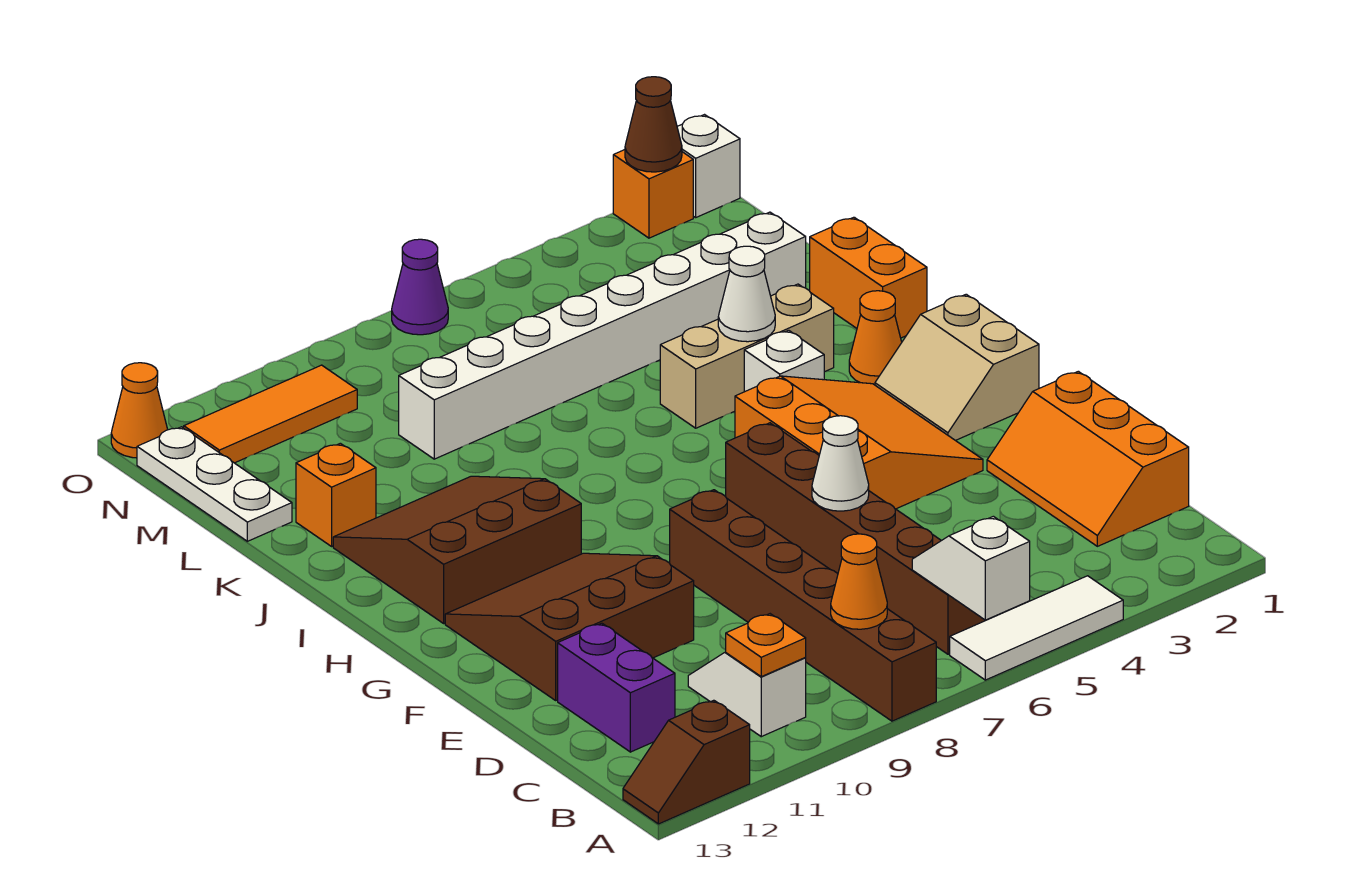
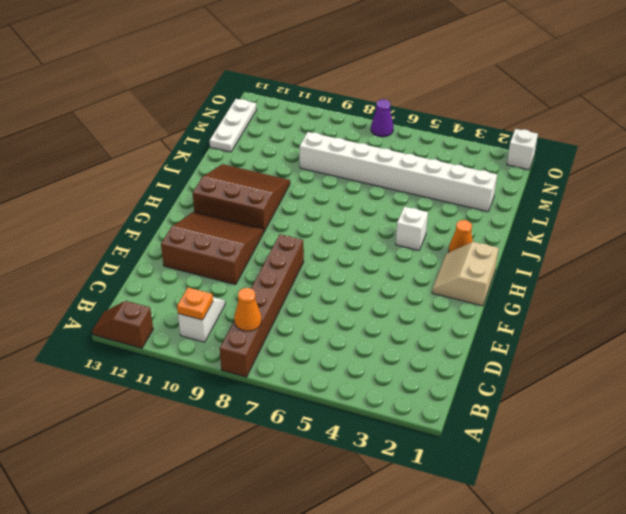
none -> white 1x3 tile [950,576,1123,680]
none -> brown 1x6 brick [726,423,990,654]
none -> orange 2x3 slope [987,371,1189,546]

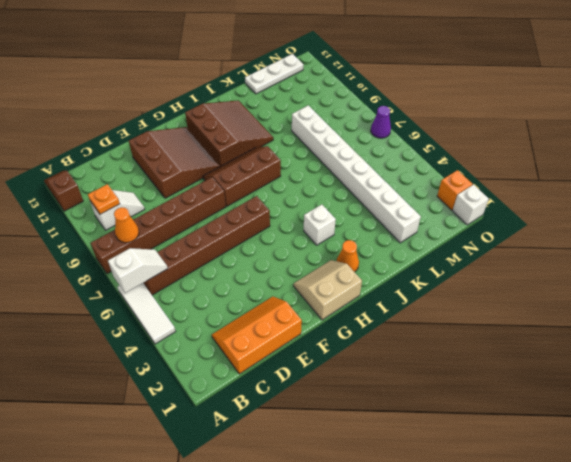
brown 2x3 slope [203,146,281,206] -> none
none -> purple 1x2 brick [558,623,675,752]
none -> orange 3x3 slope [735,376,983,509]
none -> orange 1x2 brick [810,217,927,338]

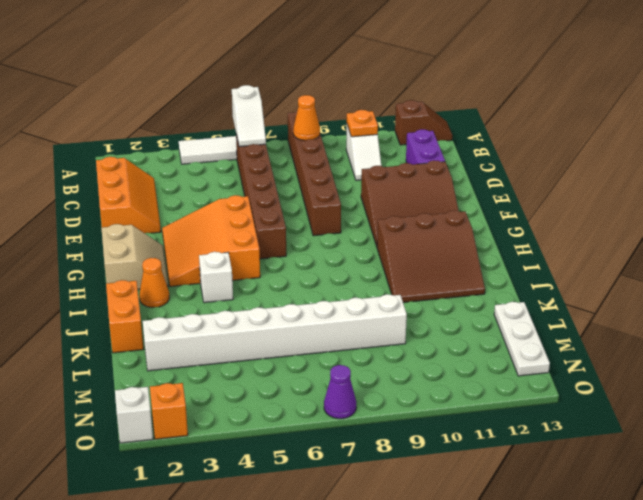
none -> tan 1x3 brick [660,284,834,428]
none -> orange 1x1 brick [296,443,376,546]
none -> orange 1x3 tile [184,365,357,463]

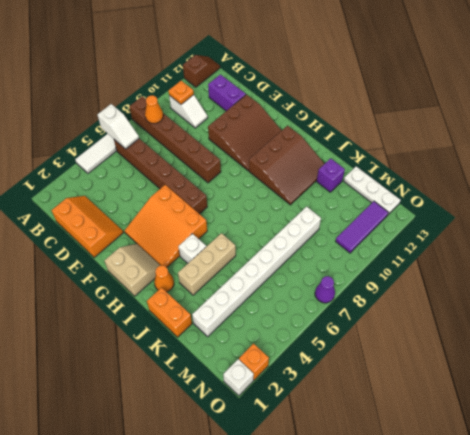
purple 1x1 brick [317,158,345,192] -> orange 1x1 brick [296,443,376,546]
purple 1x3 tile [336,201,388,253] -> orange 1x3 tile [184,365,357,463]
none -> orange 1x1 cone [111,363,168,458]
none -> white 1x1 cone [812,416,869,511]
none -> white 1x1 cone [718,246,775,342]

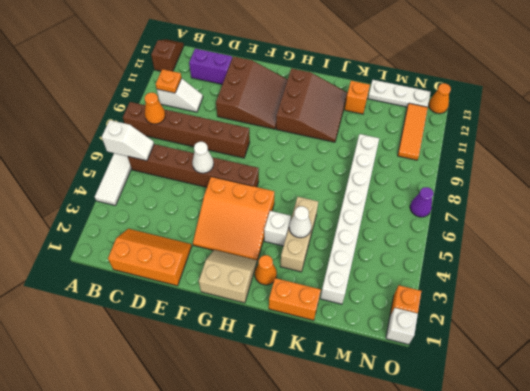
none -> brown 1x1 cone [625,77,682,172]

